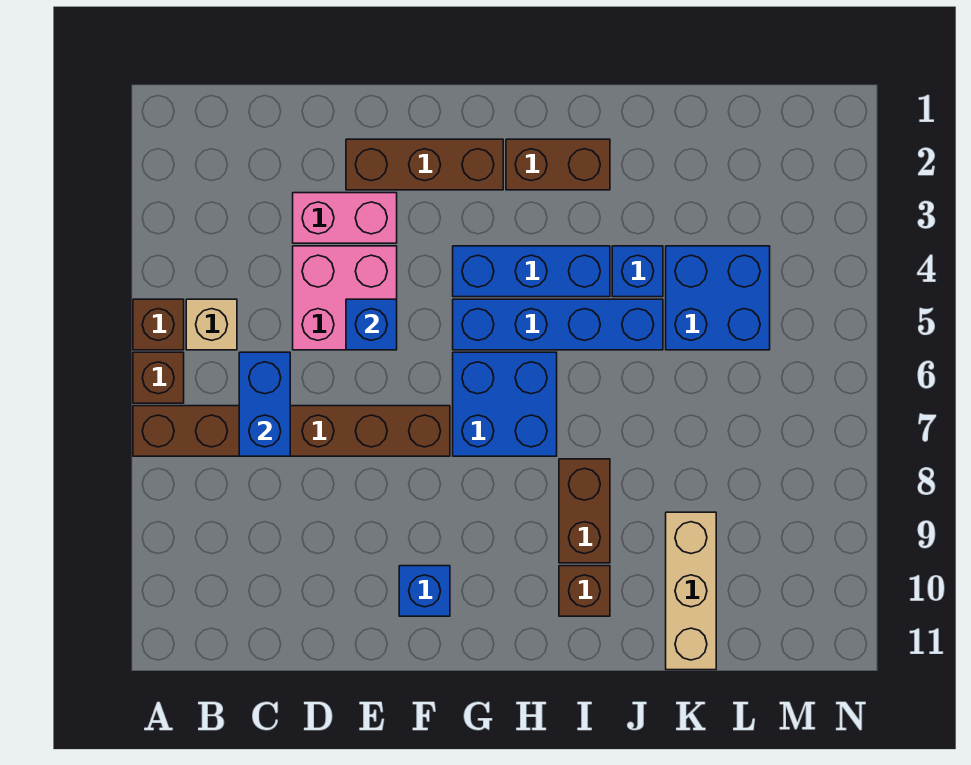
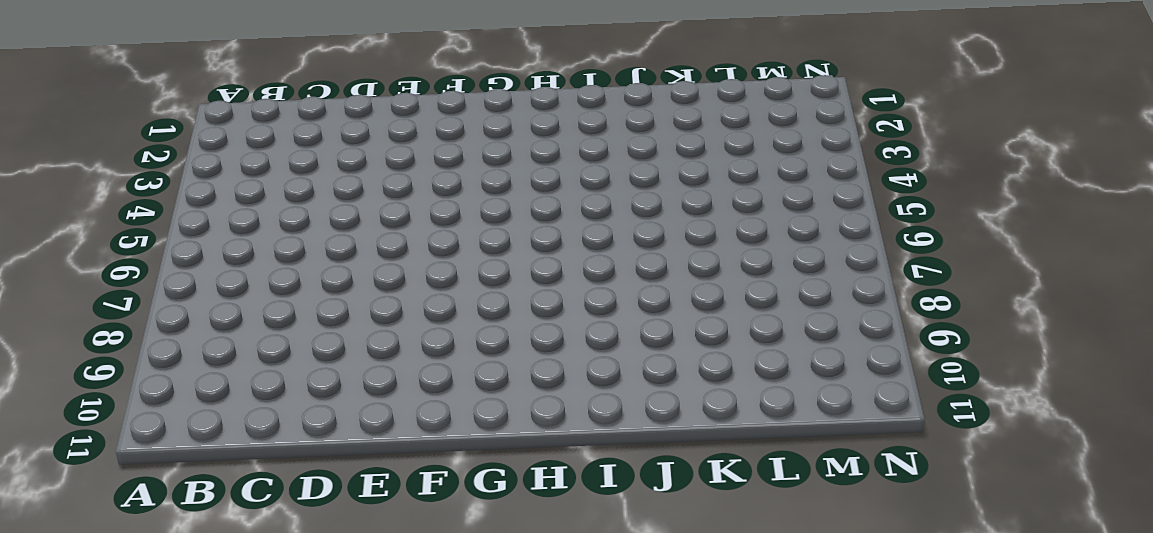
none -> brown 1x1 brick [133,299,184,350]
none -> brown 1x1 brick [133,352,184,403]
none -> brown 1x6 brick [133,406,450,456]

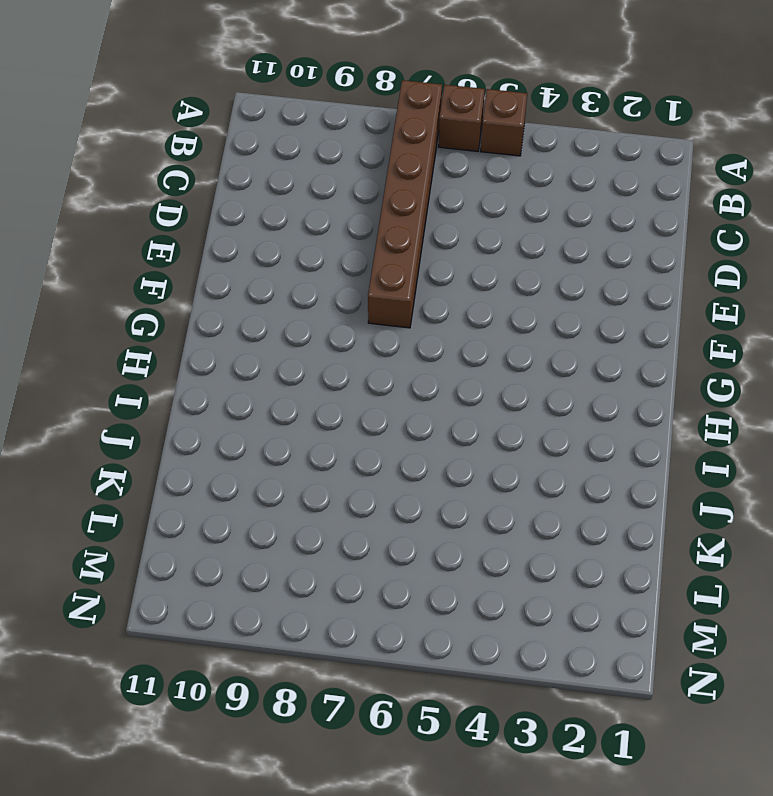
none -> tan 1x1 brick [186,299,237,350]
none -> pink 1x2 brick [293,193,397,243]
none -> pink 2x2 brick [293,246,397,350]

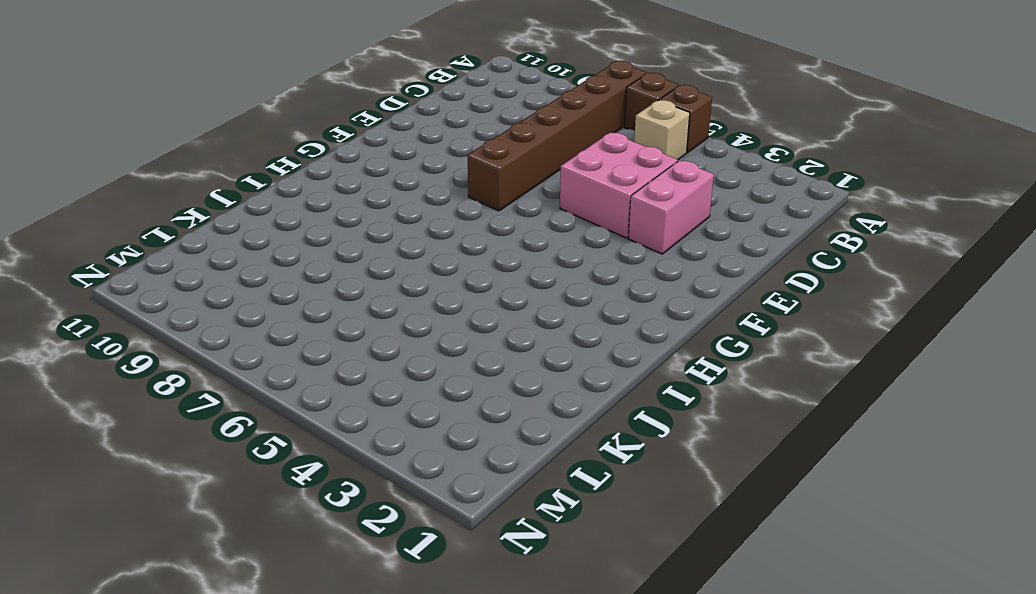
none -> brown 1x3 brick [346,139,503,190]
none -> blue 1x1 brick [399,566,450,616]
none -> blue 1x3 brick [453,246,610,297]

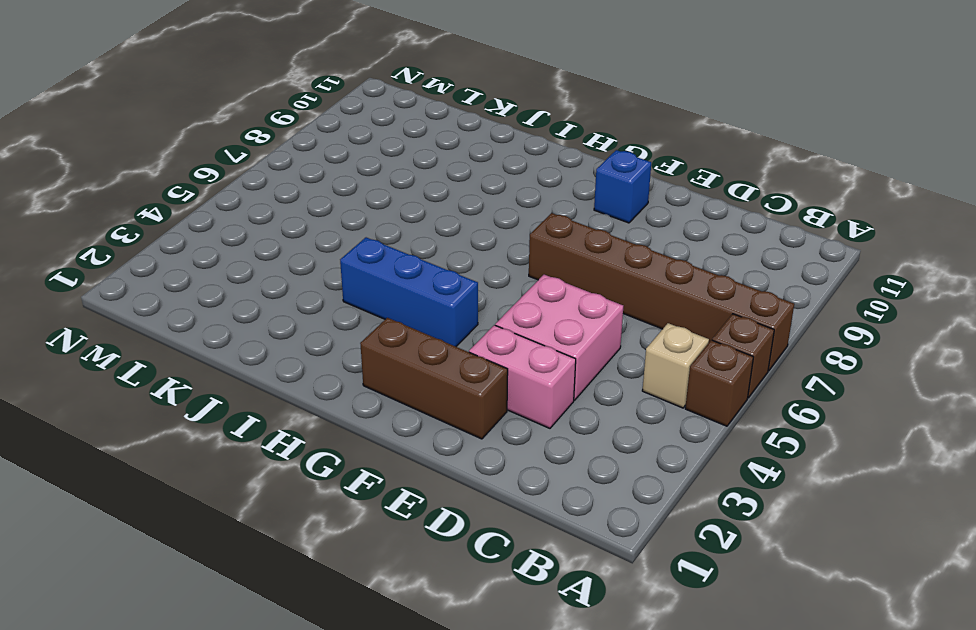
none -> blue 1x4 brick [453,299,663,350]
none -> blue 2x2 brick [453,352,557,456]
none -> brown 1x2 brick [506,139,610,190]

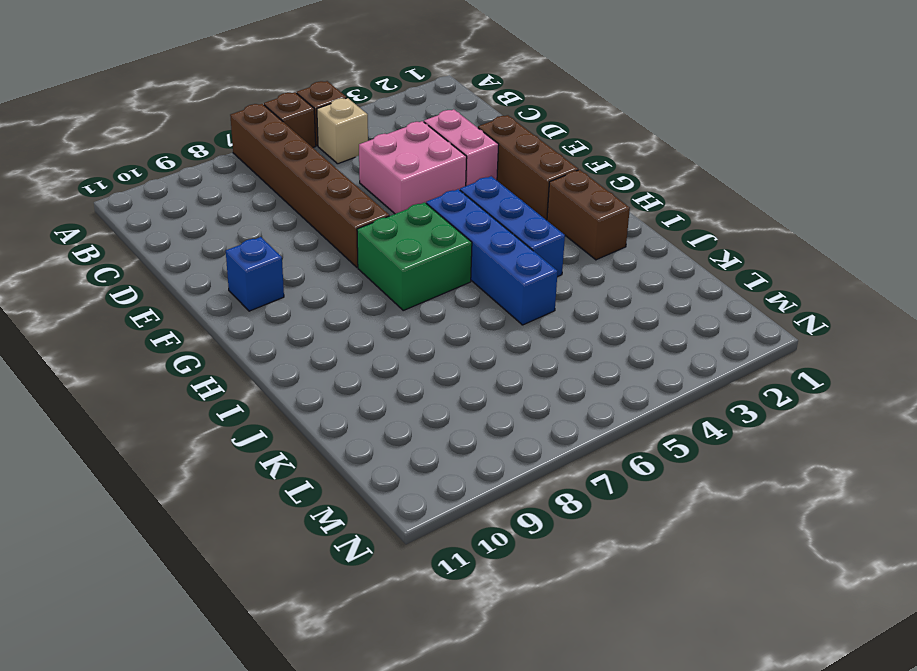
green 2x2 brick [357,202,472,310] -> blue 2x2 brick [453,352,557,456]
none -> brown 1x2 brick [559,459,610,563]
none -> brown 1x1 brick [559,566,610,616]
none -> blue 1x1 brick [612,246,663,297]

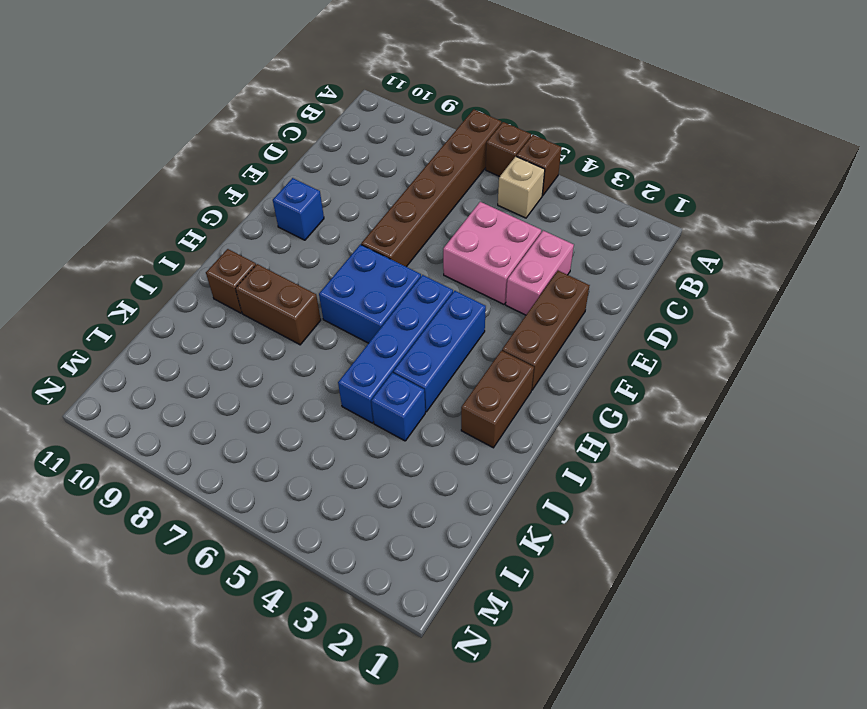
none -> blue 2x2 brick [666,246,770,350]
none -> tan 1x3 brick [666,512,716,670]
none -> blue 1x2 brick [239,352,290,456]

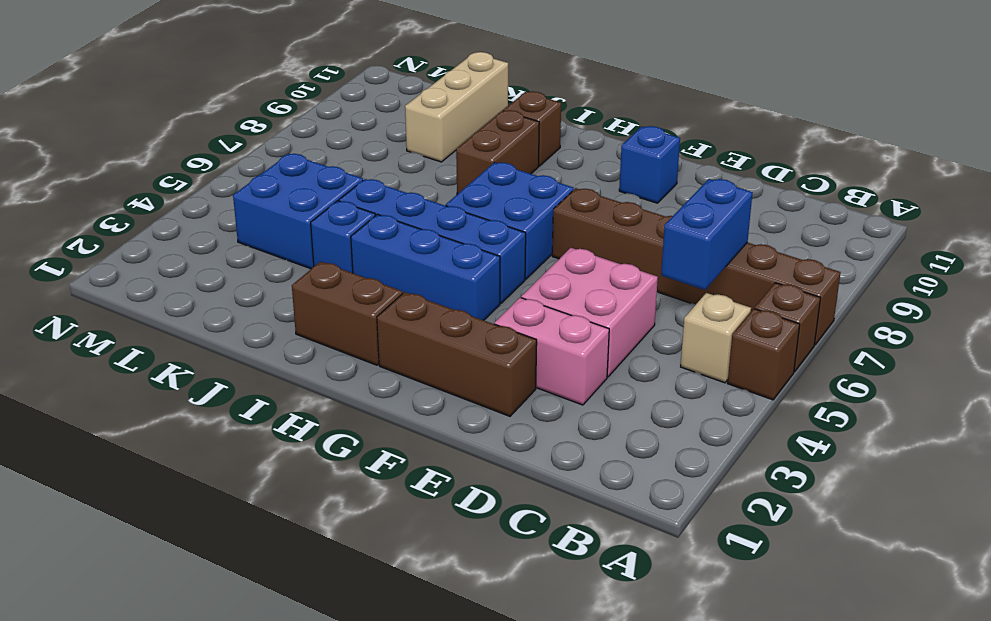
none -> blue 1x1 brick [346,299,397,350]

